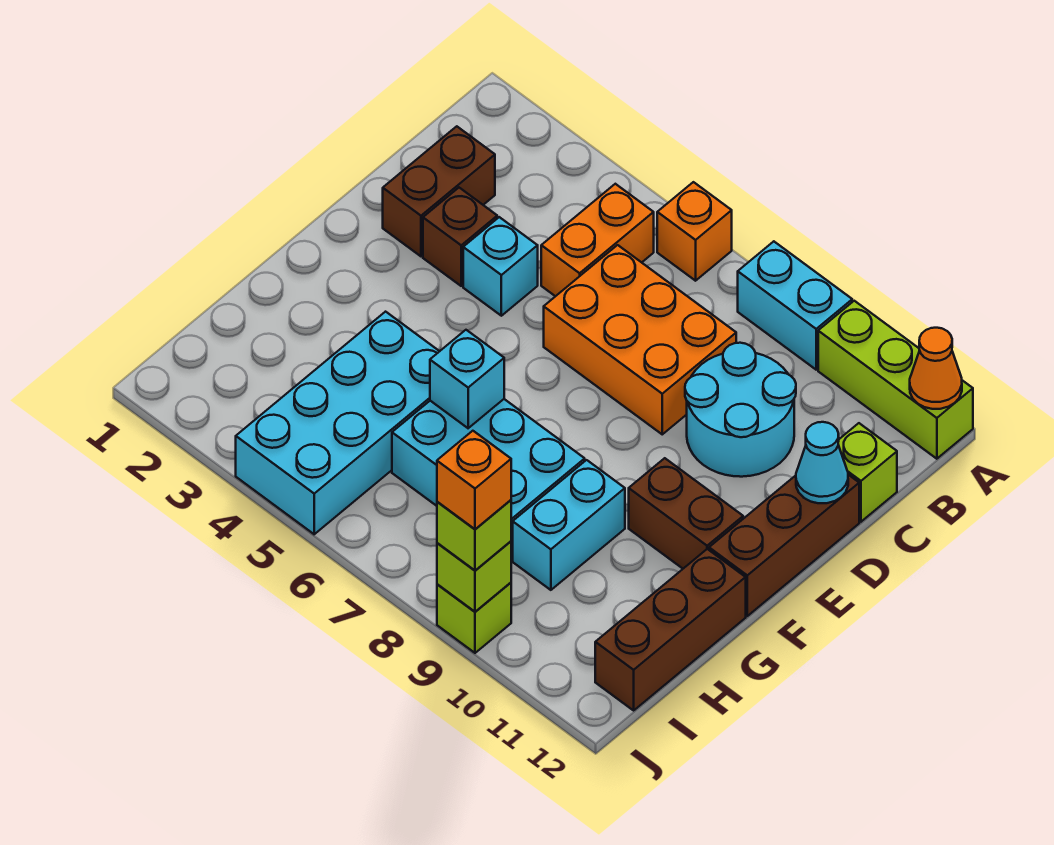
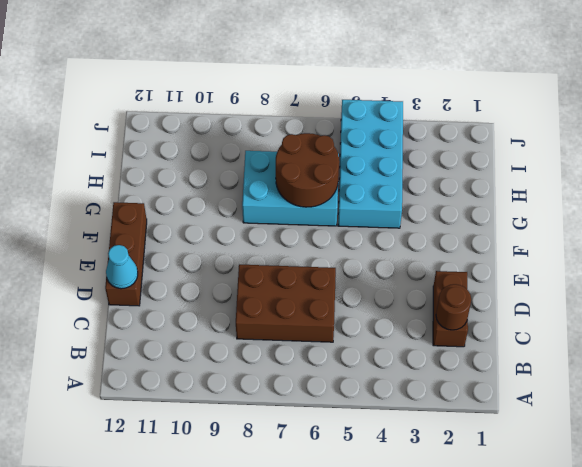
brown 1x1 round brick [436,284,471,330] -> none
brown 2x3 brick [236,265,336,342] -> orange 2x3 brick [544,245,736,434]
brown 2x2 round brick [276,133,339,207] -> cyan 1x1 brick [430,330,504,428]
none -> orange 1x1 brick [657,182,732,281]
none -> cyan 1x2 brick [738,241,852,370]
none -> lime 1x3 brick [818,301,973,459]

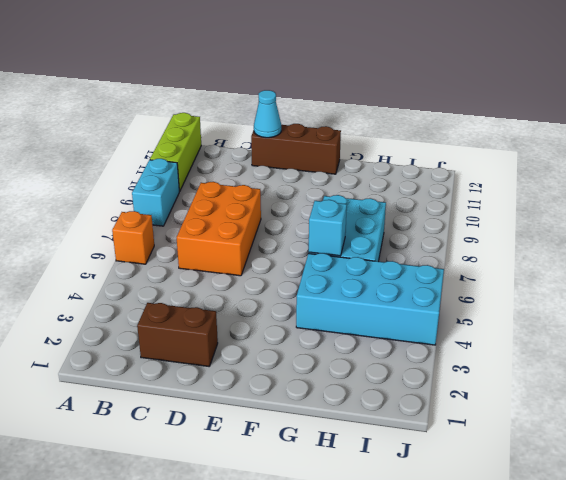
none -> orange 1x2 brick [541,184,654,296]
none -> cyan 2x2 round brick [685,343,796,477]
none -> lime 1x1 brick [838,423,897,522]

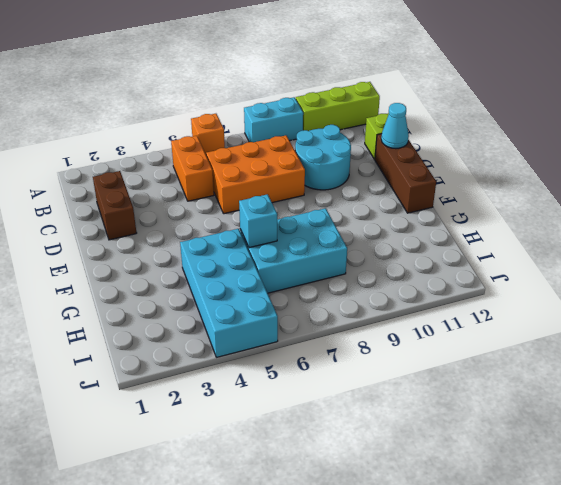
none -> brown 1x1 brick [423,188,497,286]
none -> cyan 1x1 brick [463,217,538,316]
none -> brown 1x2 brick [629,458,743,569]

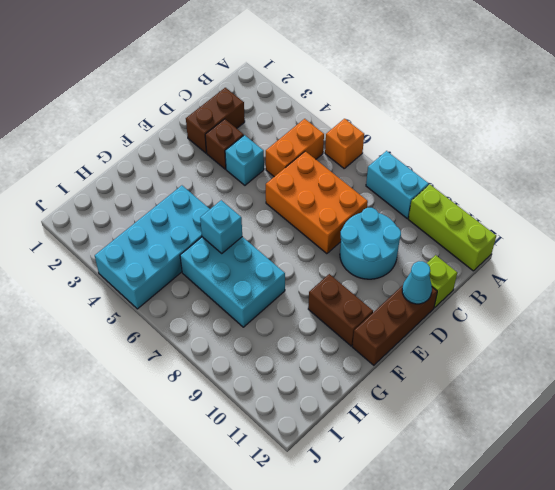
none -> cyan 1x2 brick [513,460,625,590]
none -> brown 1x3 brick [595,549,746,710]
none -> lime 1x1 brick [437,583,511,653]

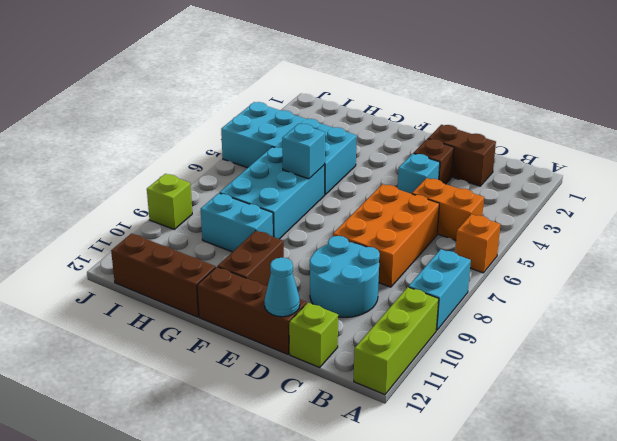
none -> orange 1x1 cone [910,328,962,409]
none -> lime 1x1 brick [437,541,511,612]
none -> lime 1x1 brick [437,500,511,570]

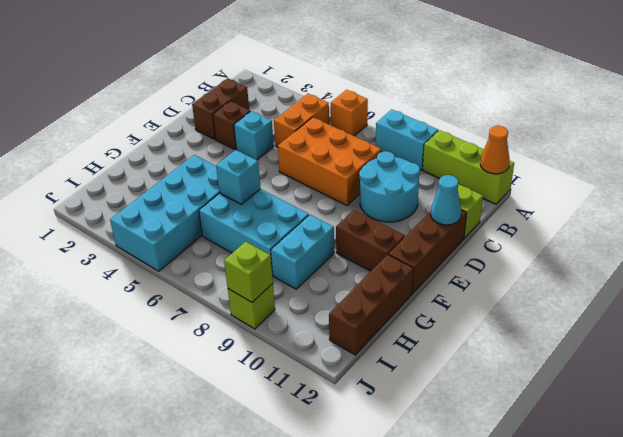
none -> lime 1x1 brick [437,500,511,570]
none -> orange 1x1 brick [437,431,511,529]

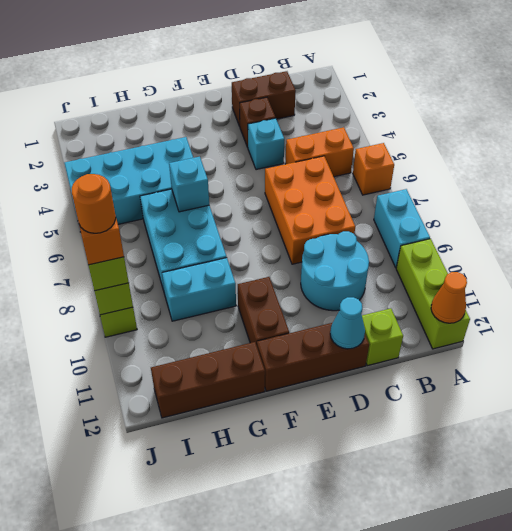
orange 1x1 round brick [72,174,116,233] -> none

